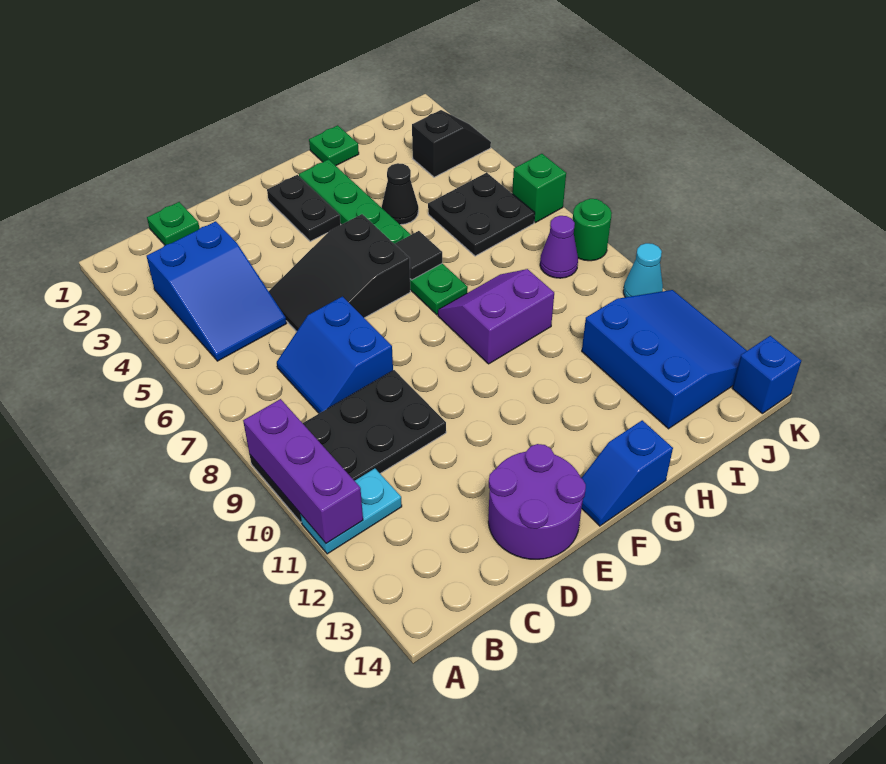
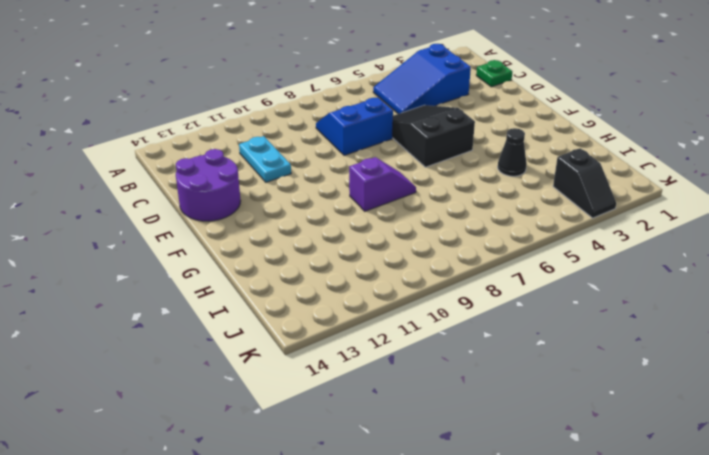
cyan 1x2 plate [239,136,291,182] -> cyan 1x2 plate moved to [300,468,402,554]
purple 1x2 slope [349,157,416,211] -> purple 2x2 slope [438,269,554,364]
none -> black 2x4 plate [250,370,446,522]
none -> black 1x2 plate [267,175,341,242]
none -> blue 1x2 slope [582,420,673,526]

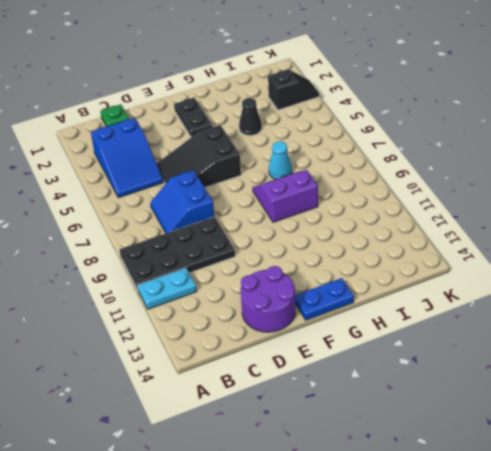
blue 1x2 plate [295,278,354,320] -> blue 1x2 slope [582,420,673,526]
cyan 1x1 cone [269,141,292,179] -> cyan 1x1 cone moved to [623,243,663,297]
none -> green 1x6 plate [299,159,468,315]
none -> green 1x1 plate [309,125,359,166]
none -> black 2x2 plate [428,172,535,256]

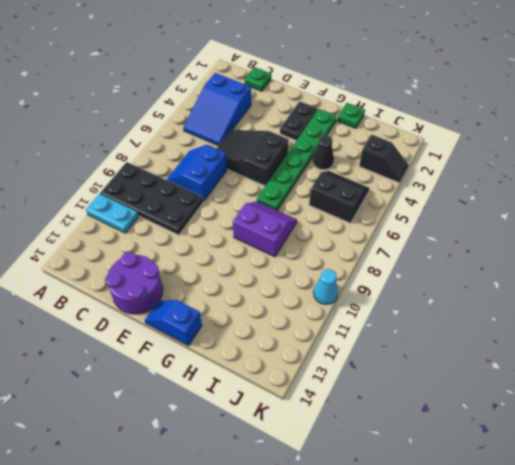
black 2x2 slope [309,171,370,223] -> black 2x2 plate [428,172,535,256]
none -> blue 3x3 slope [582,290,747,429]
none -> purple 1x1 cone [540,216,578,278]
none -> green 1x1 brick [512,154,566,223]

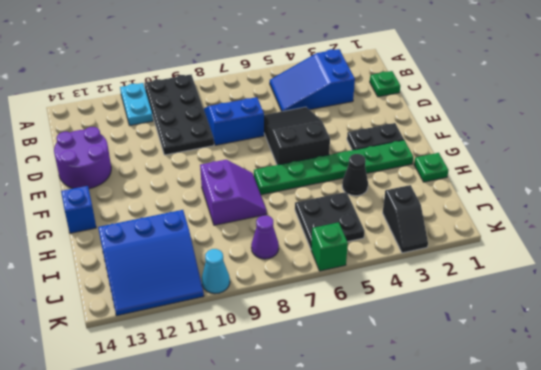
none -> green 1x1 round brick [573,199,612,261]
none -> blue 1x1 brick [732,336,801,413]
none -> purple 1x3 brick [243,399,363,543]

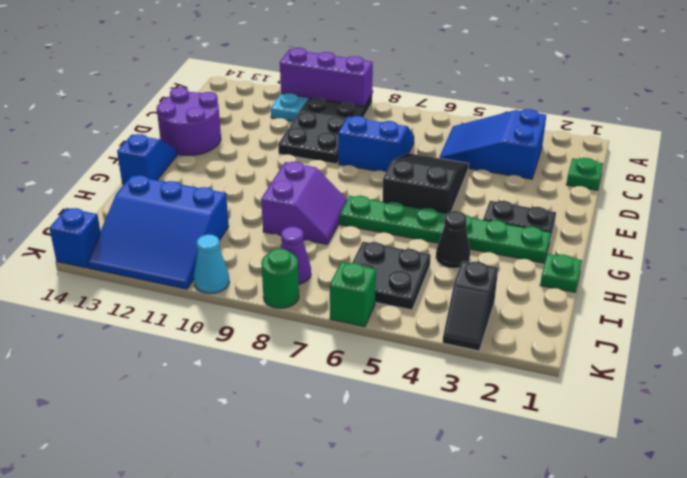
none -> black 1x1 tile [395,231,442,280]

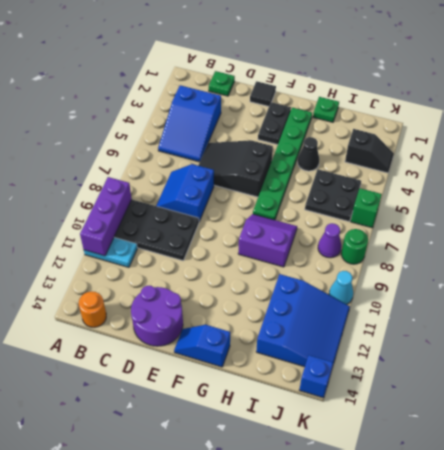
orange 1x1 round brick [79,292,106,327] -> none
black 1x1 tile [250,81,276,106] -> black 1x1 tile moved to [395,231,442,280]

